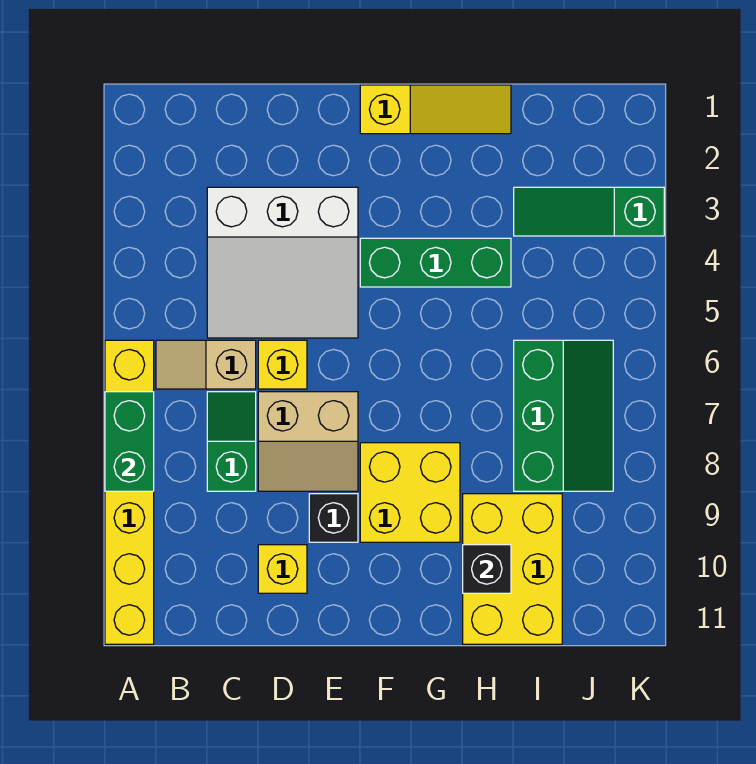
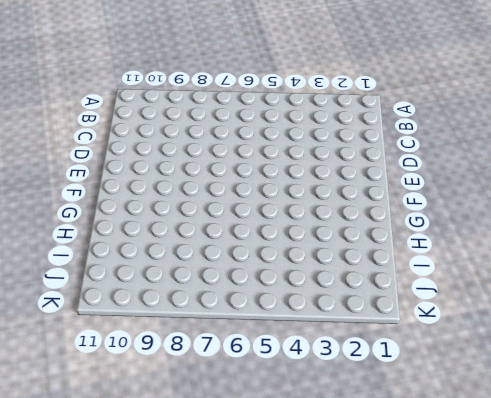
none -> yellow 1x6 brick [105,340,154,644]
none -> tan 1x2 slope [156,340,256,389]
none -> white 3x3 slope [207,187,358,338]

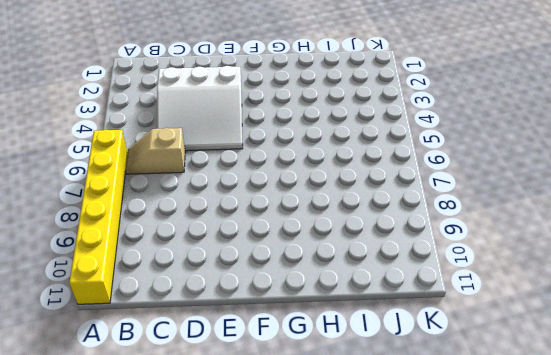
none -> green 1x2 slope [207,392,256,491]
none -> yellow 1x1 brick [258,340,307,389]
none -> tan 2x2 slope [258,392,358,491]

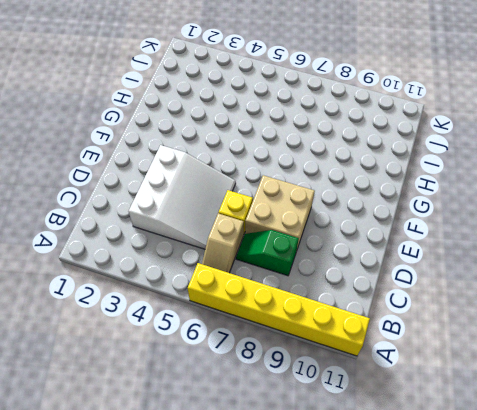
tan 2x2 brick [245,175,315,249] -> tan 2x2 slope [258,392,358,491]
none -> yellow 1x1 brick [258,545,307,593]
none -> black 1x1 brick [309,494,358,542]
none -> yellow 1x3 slope [360,85,511,134]

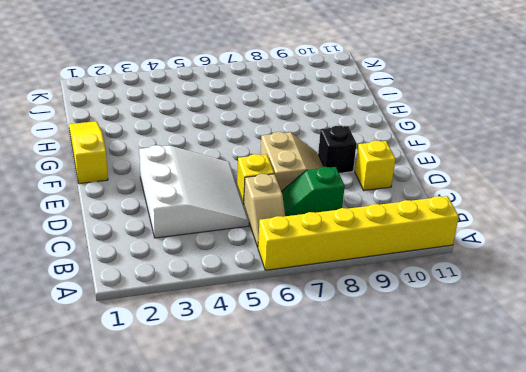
none -> green 1x3 brick [360,238,511,287]
none -> yellow 2x2 brick [360,443,460,542]
none -> yellow 2x3 brick [463,494,562,644]

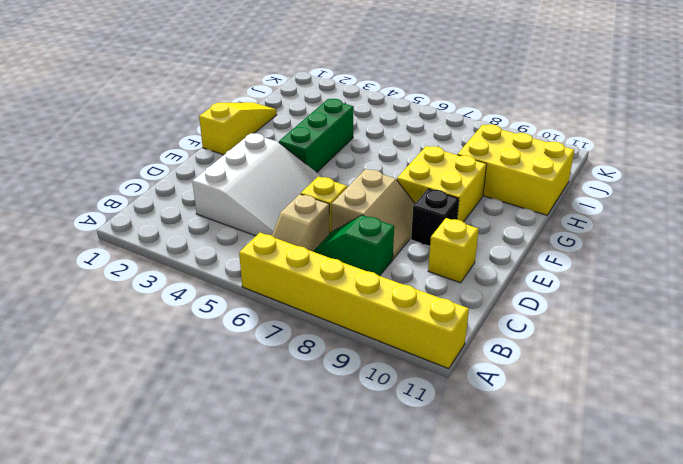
none -> green 1x3 slope [514,187,664,236]
none -> green 2x3 slope [514,340,613,491]
none -> green 1x2 brick [105,392,154,491]

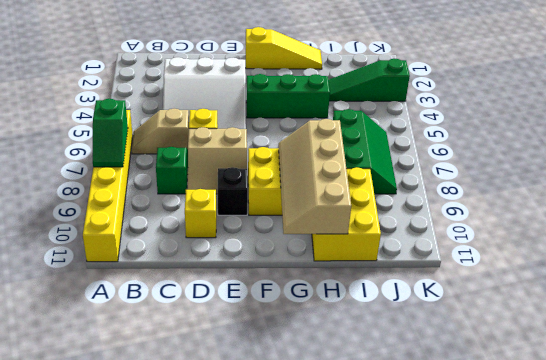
green 1x2 slope [93,99,128,167] -> green 1x2 brick [105,392,154,491]
tan 2x4 slope [279,119,351,234] -> black 1x1 brick [463,545,511,593]

